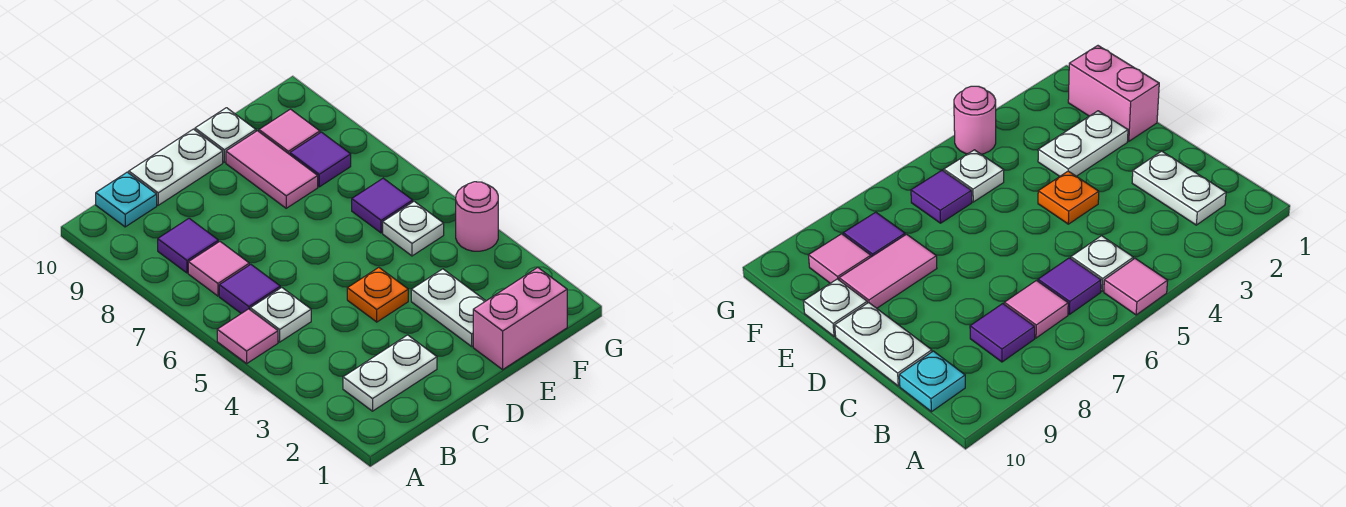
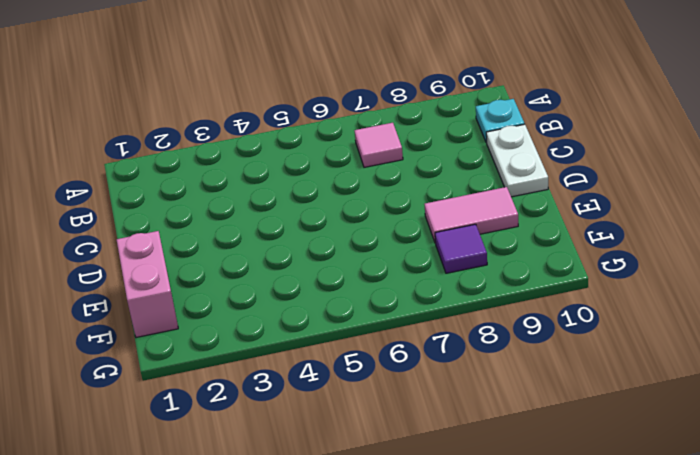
none -> pink 1x1 tile [217,309,278,363]
none -> white 1x2 plate [343,335,437,411]
none -> white 1x1 plate [250,287,311,342]

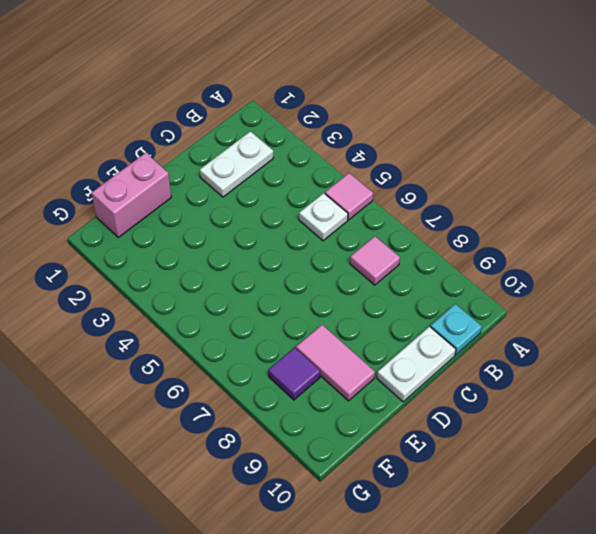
none -> purple 1x1 tile [219,264,280,314]
none -> purple 1x1 tile [158,218,218,273]
none -> orange 1x1 plate [347,267,408,322]

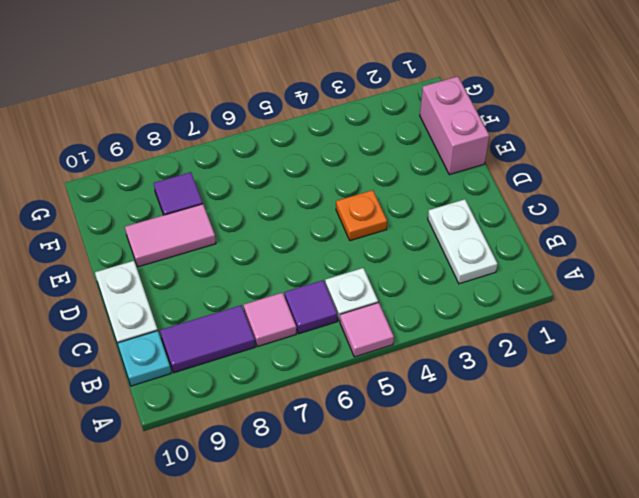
purple 1x2 tile [160,305,255,373] -> purple 1x1 tile [158,218,218,273]
none -> white 1x2 plate [411,269,485,346]
none -> white 1x1 plate [195,108,256,162]
none -> white 1x1 plate [383,201,444,256]

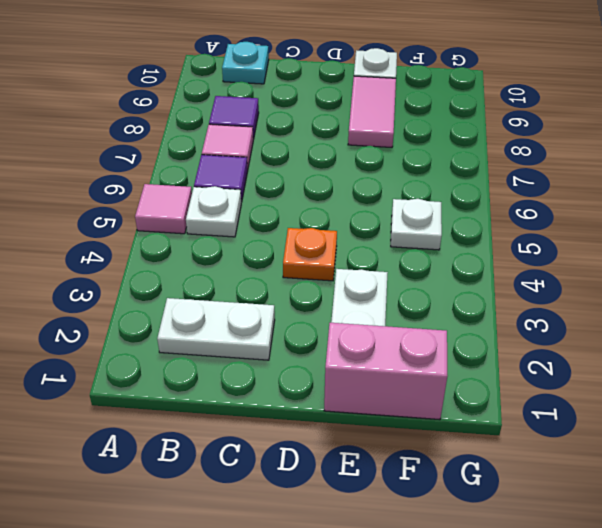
none -> white 1x2 plate [129,129,223,205]
none -> purple 1x1 tile [352,178,413,233]
none -> purple 1x1 tile [290,132,351,187]

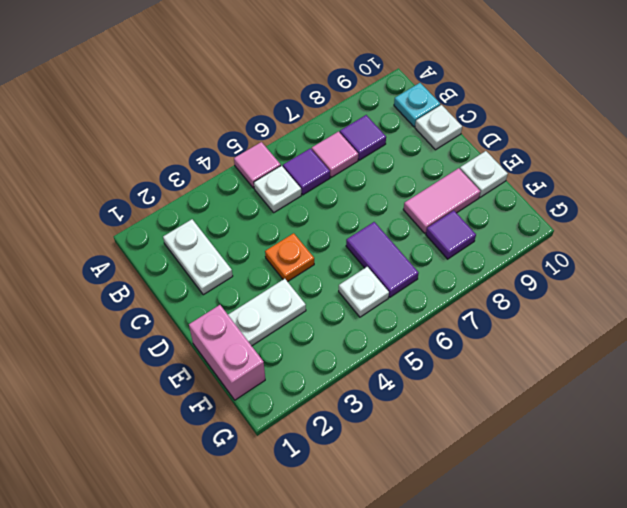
white 1x1 plate [415,105,462,150] -> white 1x2 plate [129,129,223,205]
purple 1x2 tile [346,222,419,297] -> purple 1x1 tile [352,178,413,233]
none -> pink 1x1 tile [259,109,320,154]
none -> pink 1x1 round brick [456,182,498,251]

